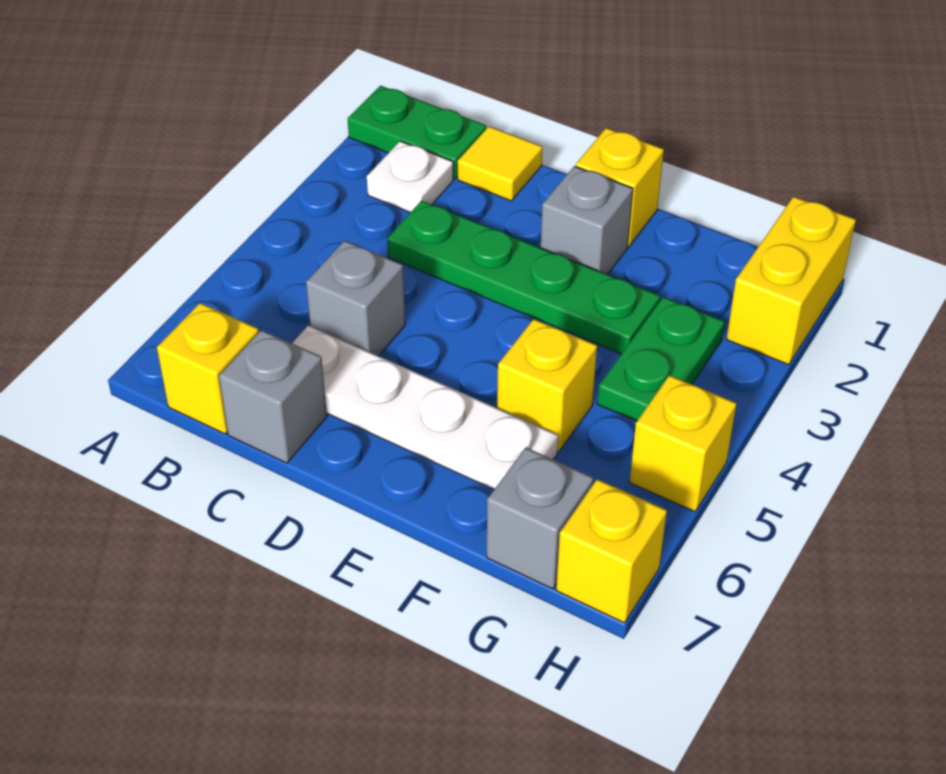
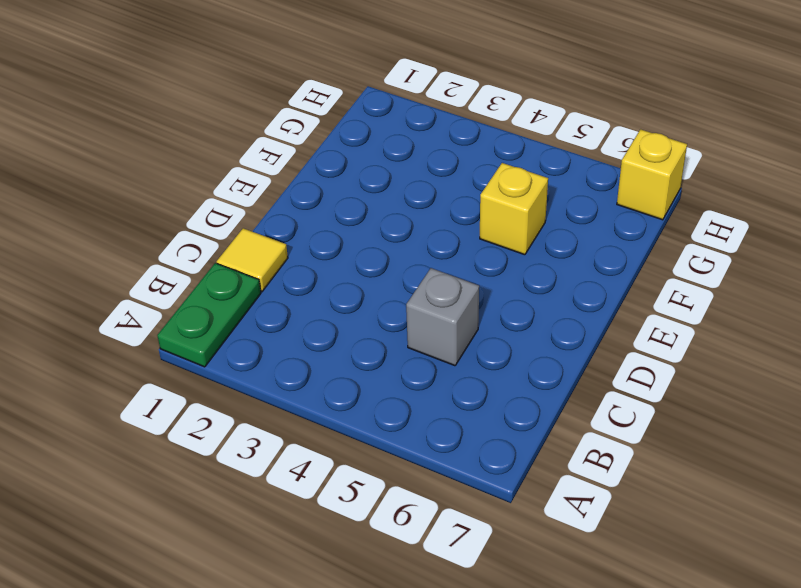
none -> white 1x1 plate [367,141,453,213]
none -> yellow 1x1 brick [157,303,259,434]
none -> green 1x4 plate [387,201,660,354]

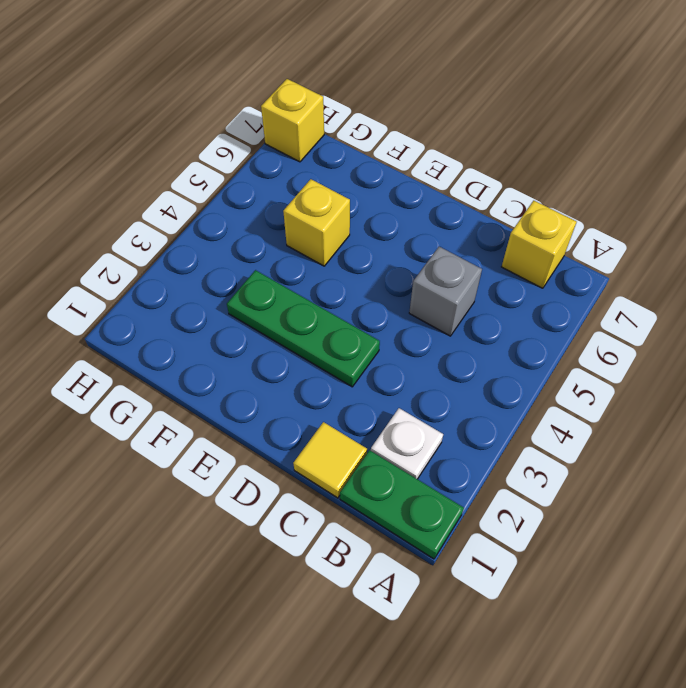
green 1x3 plate [227,270,380,387] -> green 1x4 plate [387,201,660,354]
none -> white 1x4 plate [292,325,558,489]
none -> grey 1x1 brick [219,330,327,463]
none -> yellow 1x1 brick [576,128,664,247]

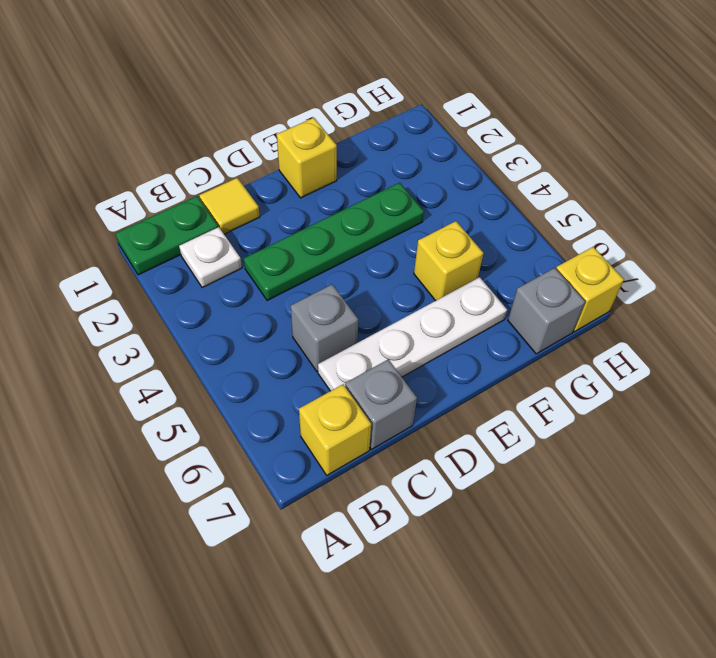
none -> grey 1x1 brick [541,166,633,275]
none -> green 1x2 plate [597,297,725,421]
none -> yellow 1x2 brick [726,197,856,365]

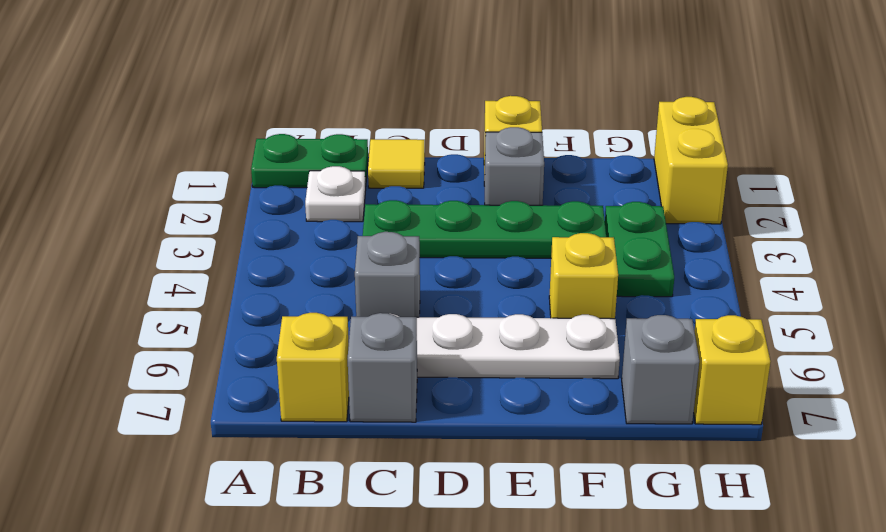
none -> yellow 1x1 brick [630,375,737,511]

